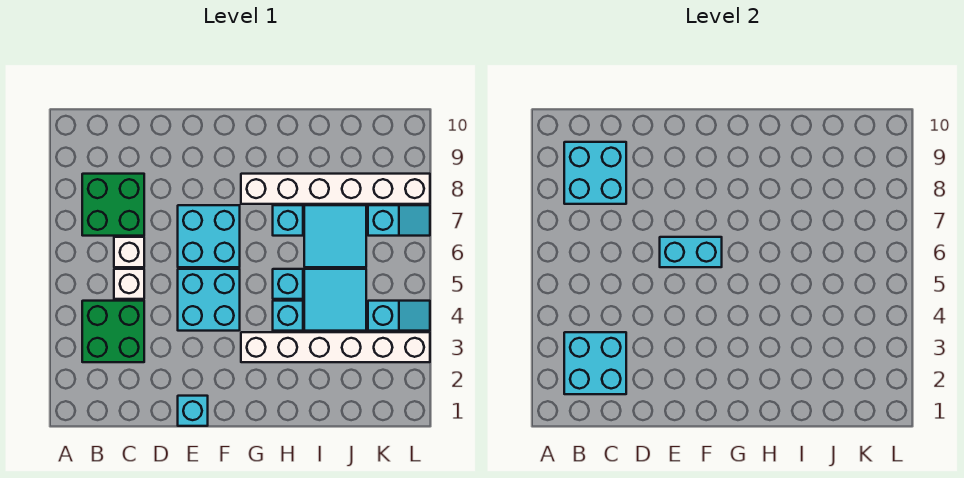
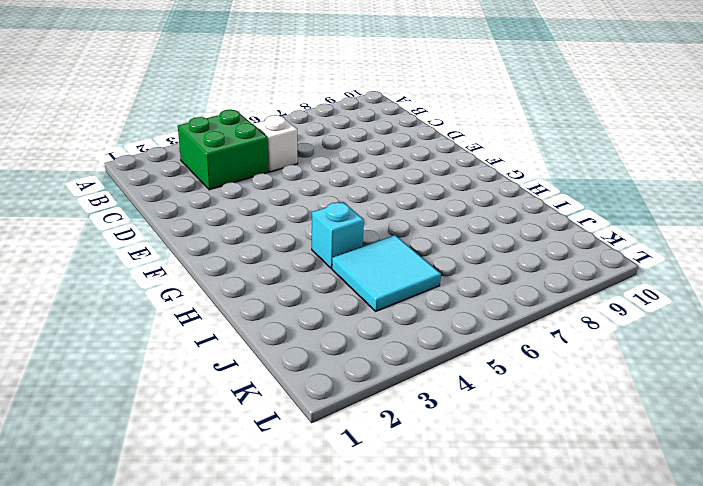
none -> green 2x2 brick [82,174,144,236]
none -> white 1x1 brick [114,237,144,267]
none -> cyan 1x1 brick [178,396,208,426]

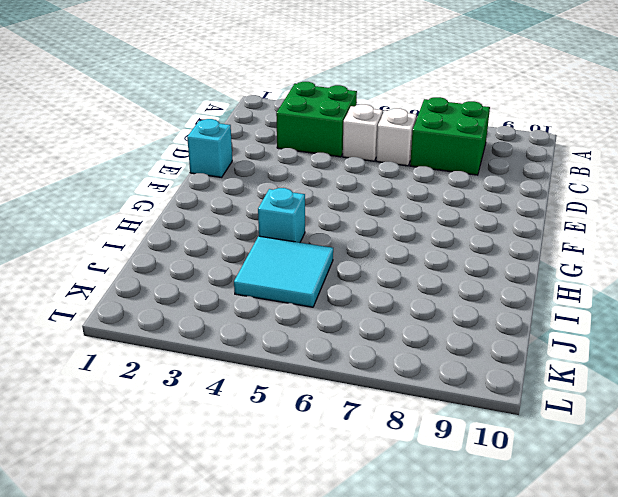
none -> cyan 2x2 brick [178,269,240,331]
none -> cyan 2x2 brick [178,205,240,267]
none -> white 1x6 brick [241,332,430,362]

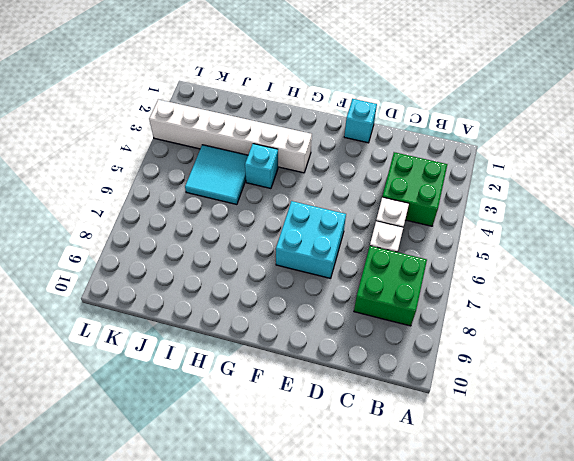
none -> cyan 2x2 brick [178,269,240,331]
none -> white 1x6 brick [241,174,430,204]
none -> cyan 1x1 brick [273,269,303,299]

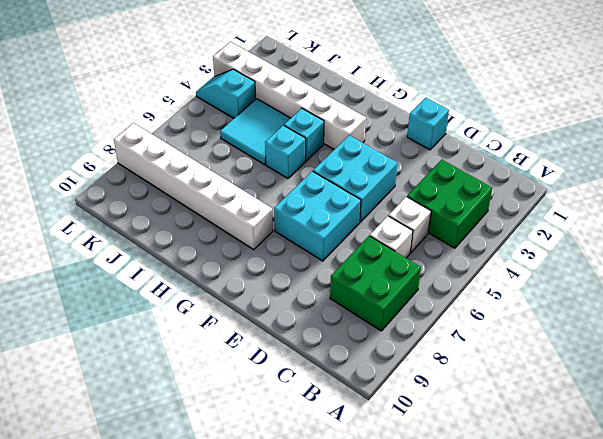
none -> cyan 1x1 brick [273,205,303,236]
none -> cyan 2x2 tile [304,205,366,267]
none -> cyan 1x2 slope [368,205,430,236]

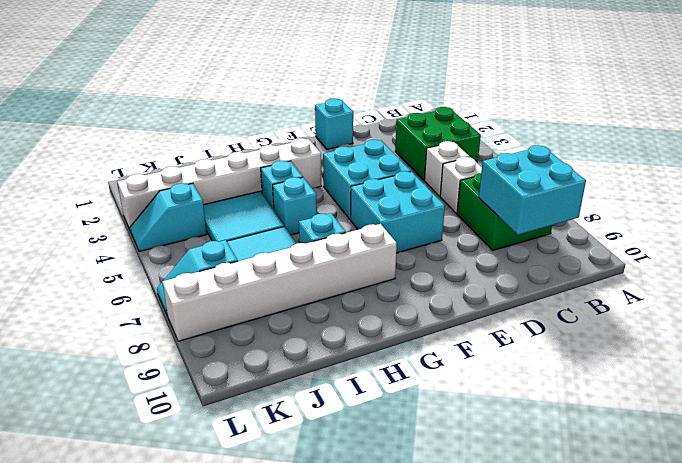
none -> cyan 2x2 brick [564,332,626,394]
none -> cyan 1x2 brick [660,237,722,267]

